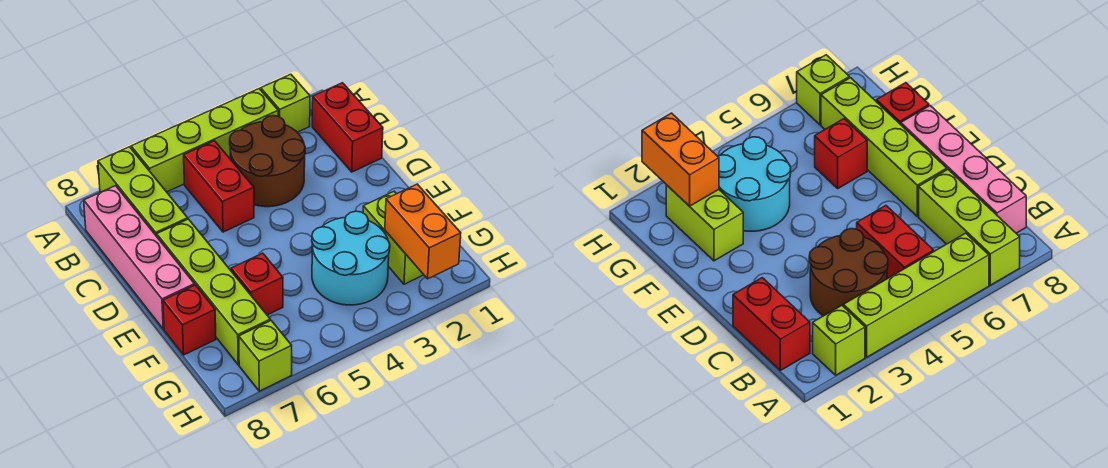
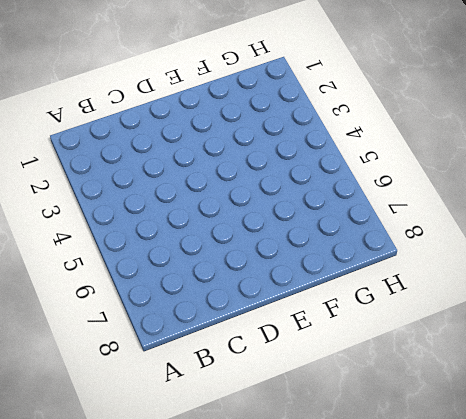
none -> lime 1x1 brick [261,74,310,132]
none -> lime 1x4 brick [131,89,278,192]
none -> lime 1x3 brick [98,147,188,236]

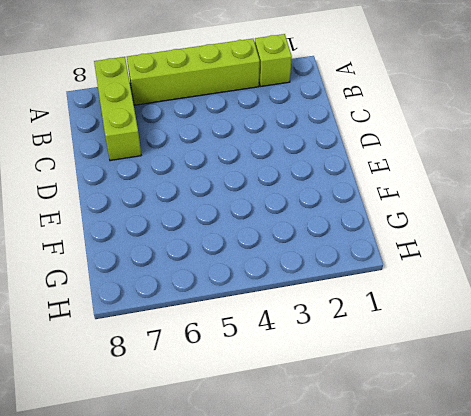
none -> red 1x2 brick [312,83,383,172]
none -> brown 2x2 round brick [230,116,305,207]
none -> red 1x2 brick [184,141,254,232]

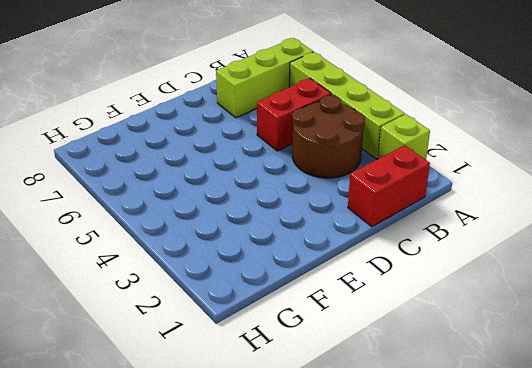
none -> pink 1x4 brick [84,186,195,329]
none -> lime 1x4 brick [157,219,270,365]
none -> lime 1x2 brick [363,192,424,284]

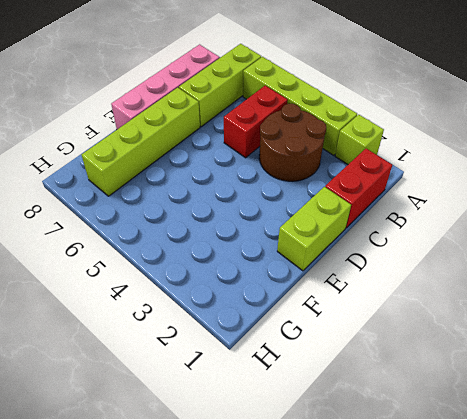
lime 1x2 brick [277,187,351,271] -> lime 1x2 brick moved to [363,192,424,284]
none -> cyan 2x2 round brick [312,211,390,305]
none -> red 1x1 brick [231,253,283,315]
none -> red 1x1 brick [163,285,216,355]

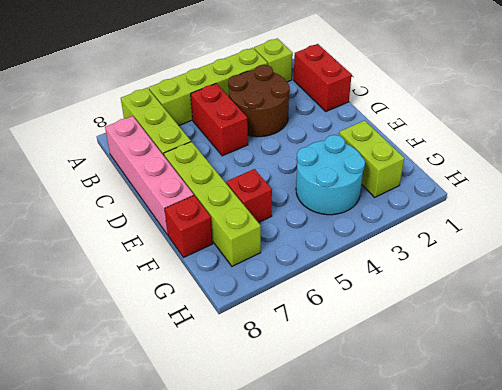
none -> lime 1x1 brick [239,321,292,391]
none -> orange 1x2 brick [385,184,461,279]

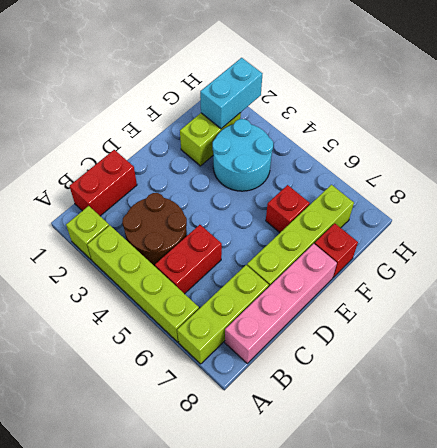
cyan 1x2 brick [200,58,262,129] -> orange 1x2 brick [385,184,461,279]
none -> lime 1x1 brick [239,321,292,391]

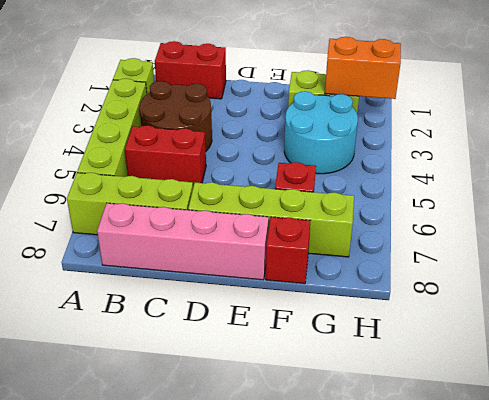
none -> lime 1x1 brick [239,321,292,391]

